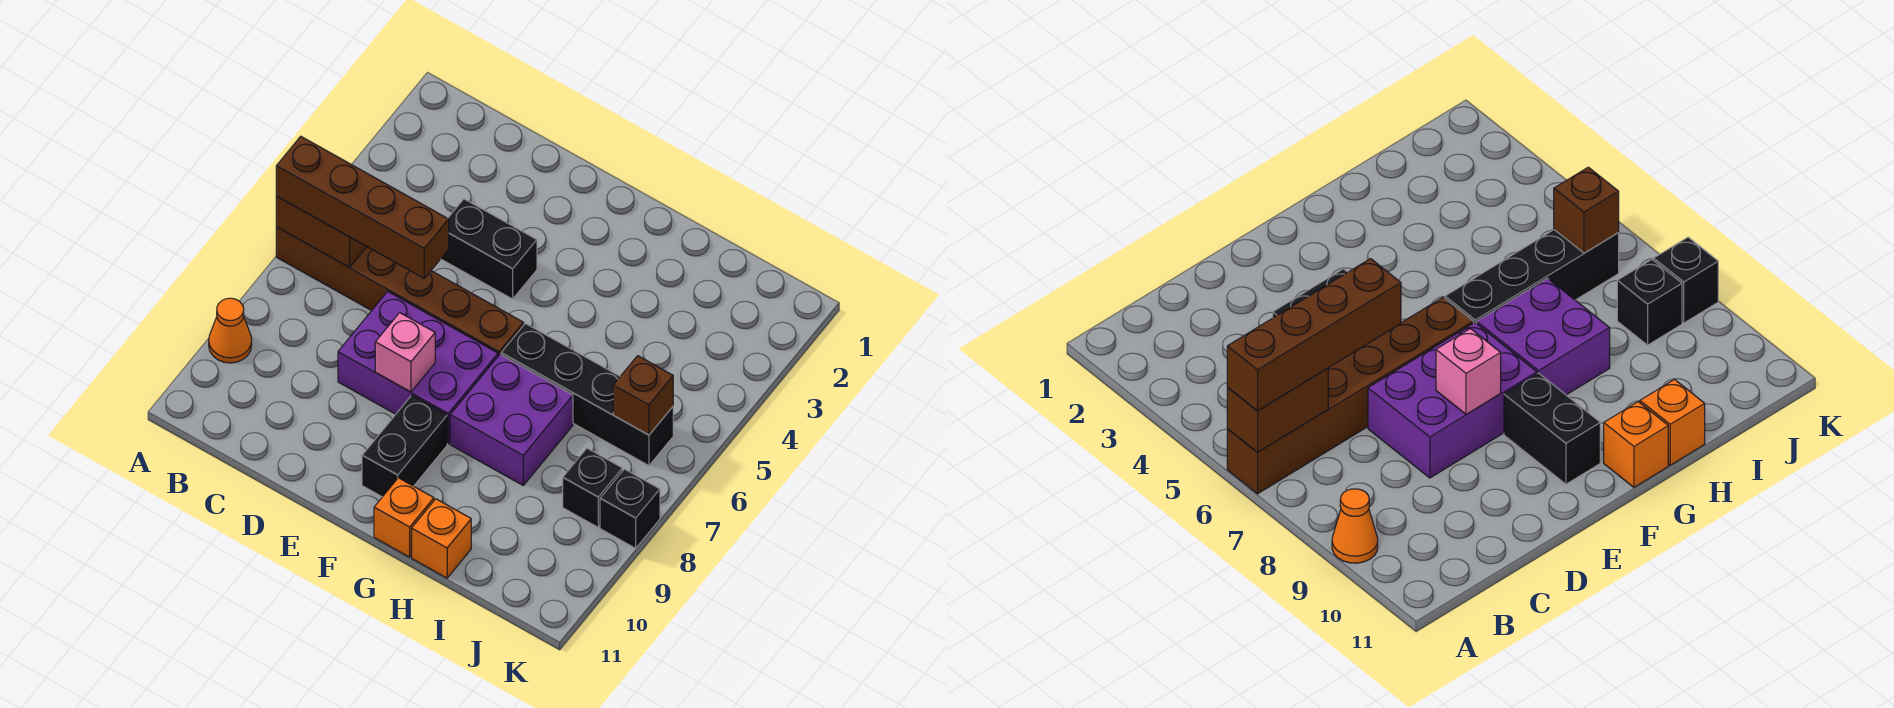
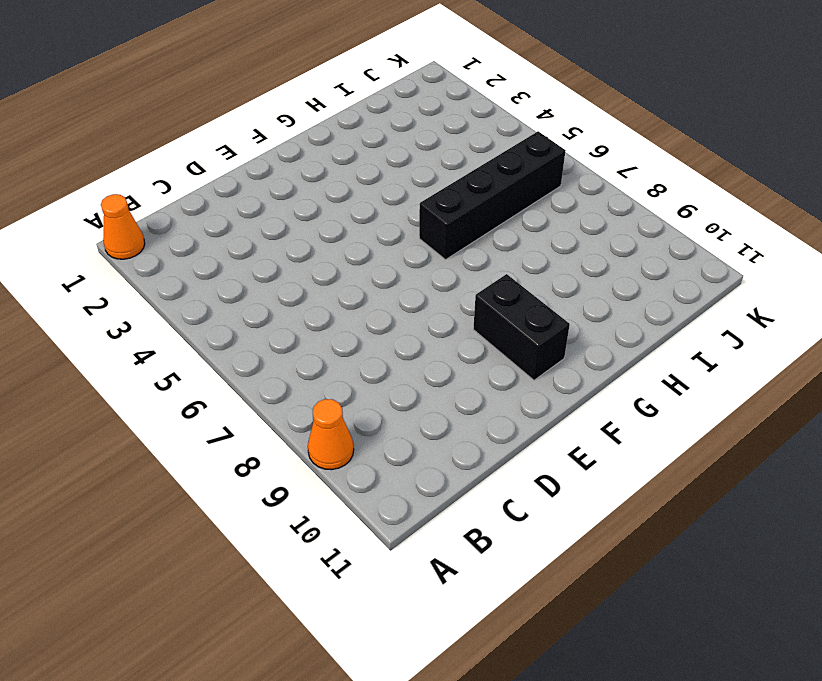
orange 1x1 cone [101,194,145,259] -> none
none -> brown 1x6 brick [276,227,524,356]
none -> black 1x2 brick [441,199,537,299]
none -> purple 2x3 brick [338,291,498,444]

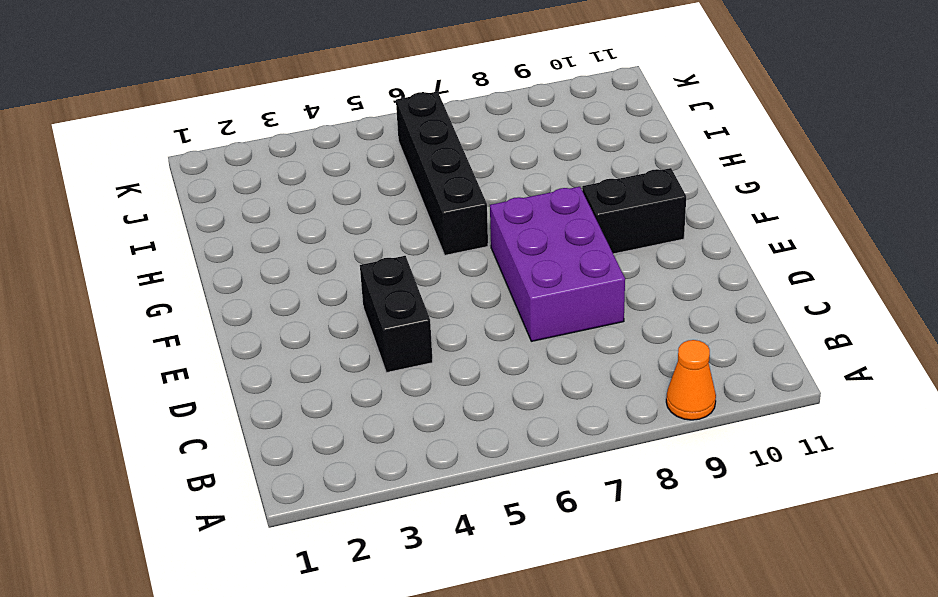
none -> brown 1x6 brick [276,227,524,356]
none -> purple 2x2 brick [450,355,573,485]
none -> orange 1x1 brick [374,478,434,557]

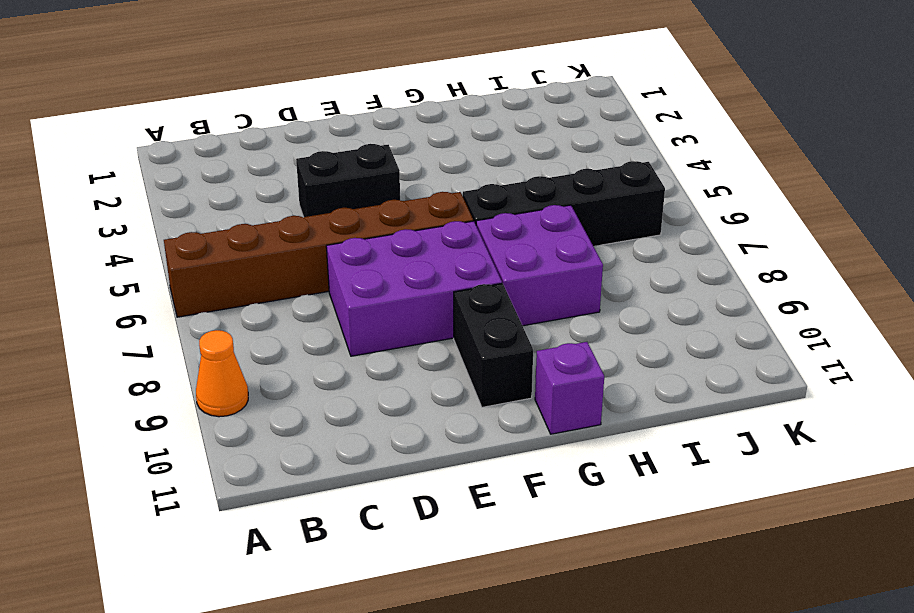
purple 1x1 brick [535,342,604,434] -> orange 1x1 brick [374,478,434,557]
none -> orange 1x1 brick [412,499,471,578]
none -> black 1x1 brick [563,448,622,527]
none -> black 1x1 brick [600,469,660,548]

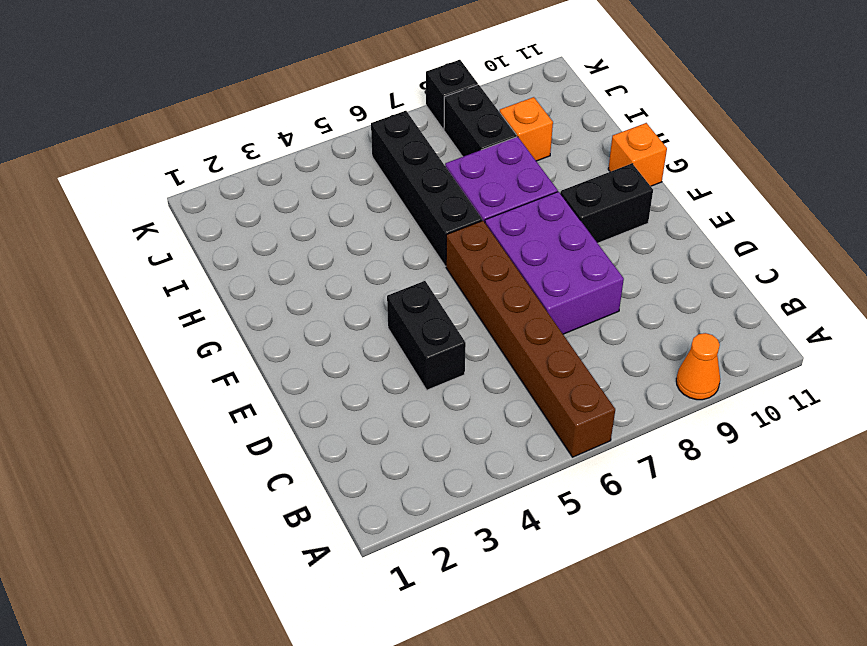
black 1x2 brick [444,85,517,157] -> black 1x1 brick [563,448,622,527]
orange 1x1 brick [500,97,553,161] -> orange 1x1 brick moved to [412,499,471,578]
none -> brown 1x2 brick [276,196,367,268]
none -> pink 1x1 brick [375,313,435,392]
none -> brown 1x1 brick [613,356,673,435]

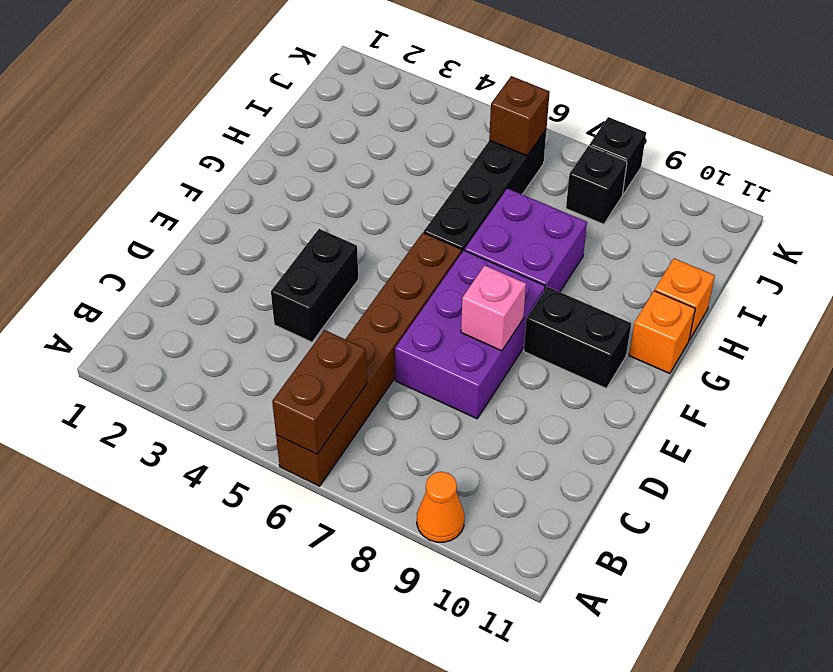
none -> brown 1x4 brick [276,136,449,278]

